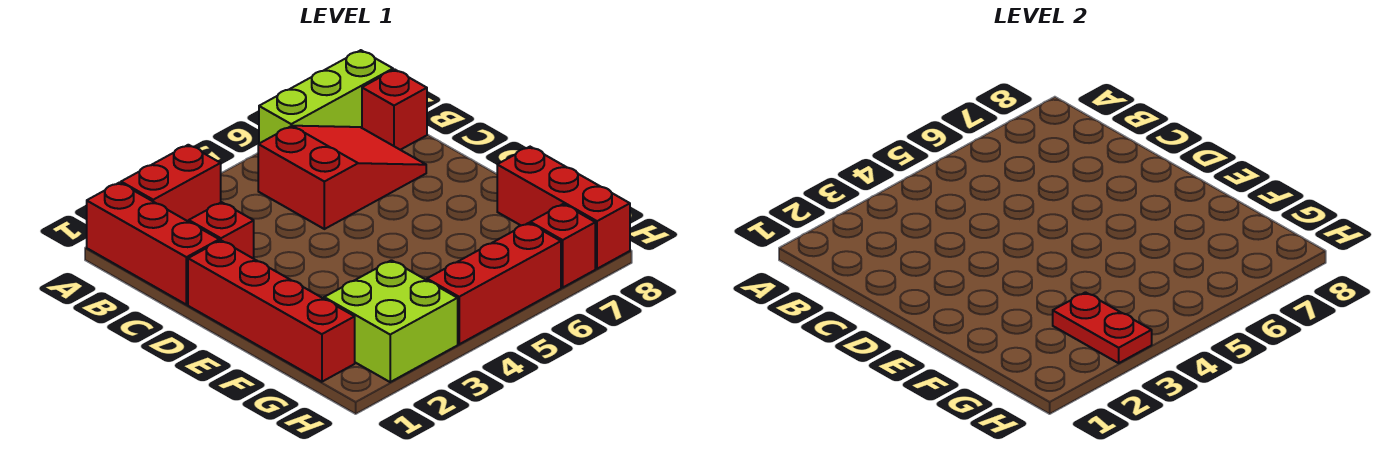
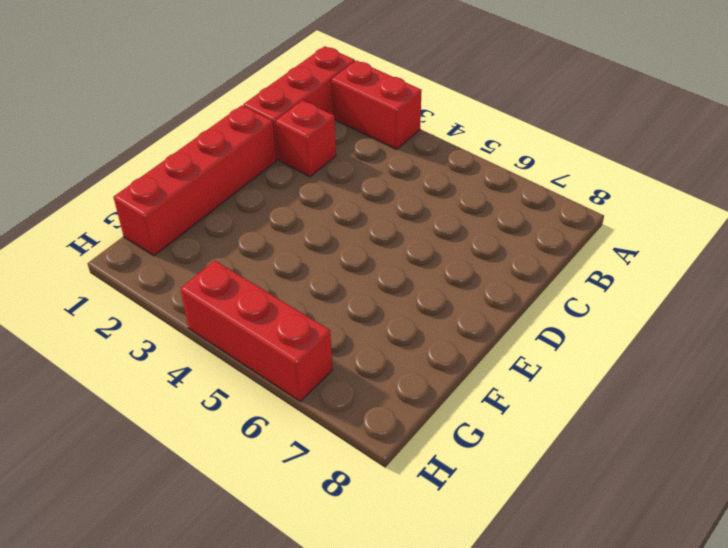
none -> lime 1x3 brick [259,50,393,143]
none -> red 2x3 slope [258,126,426,229]
none -> red 1x1 brick [362,69,427,150]

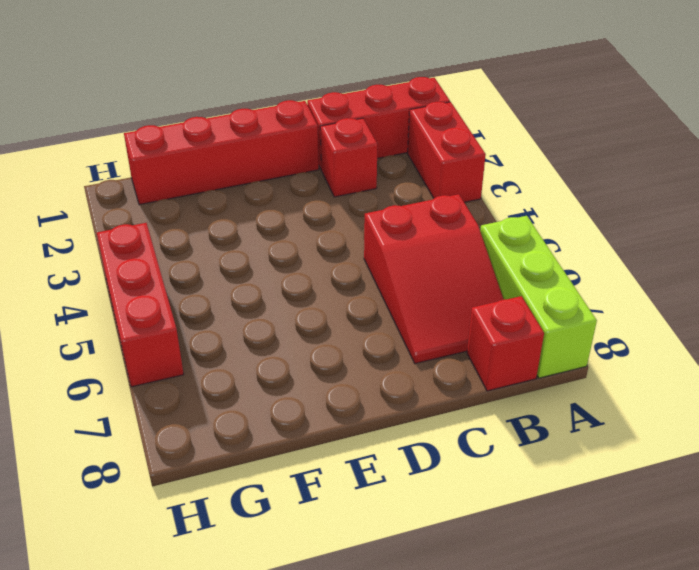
none -> red 1x3 brick [497,147,630,269]
none -> lime 2x2 brick [324,260,458,382]
none -> red 1x1 brick [530,204,595,288]

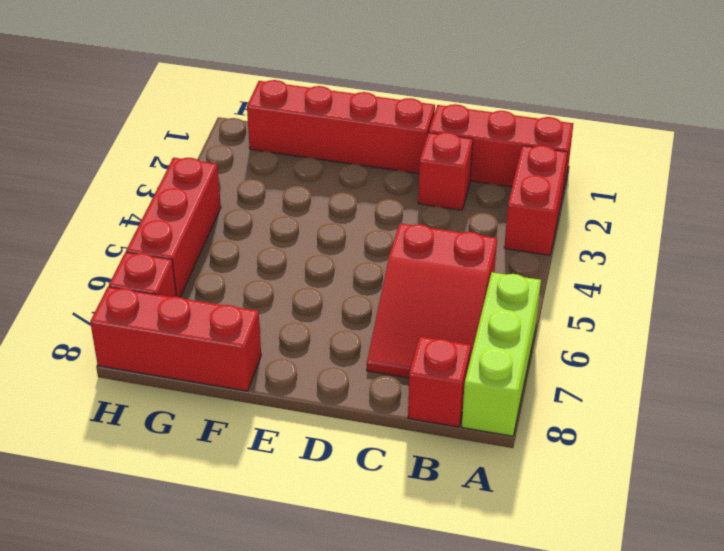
none -> lime 2x2 brick [324,260,458,382]
none -> red 1x2 plate [1053,292,1152,363]

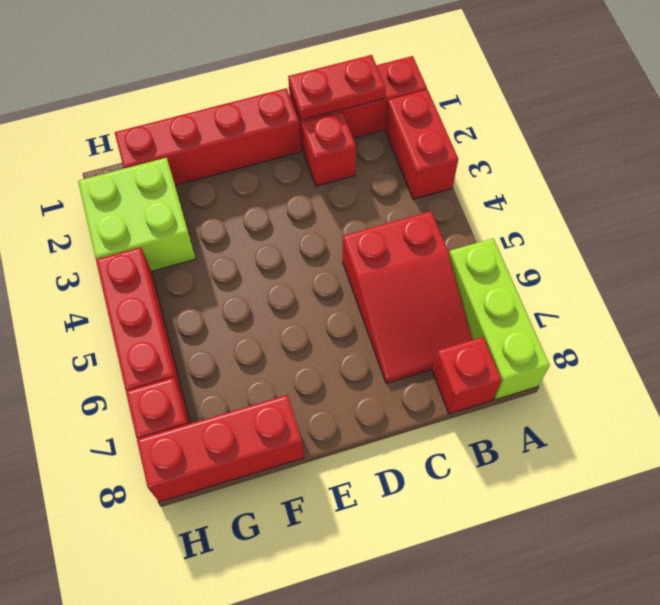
red 1x2 plate [288,55,386,120] -> red 1x2 plate moved to [1053,292,1152,363]

